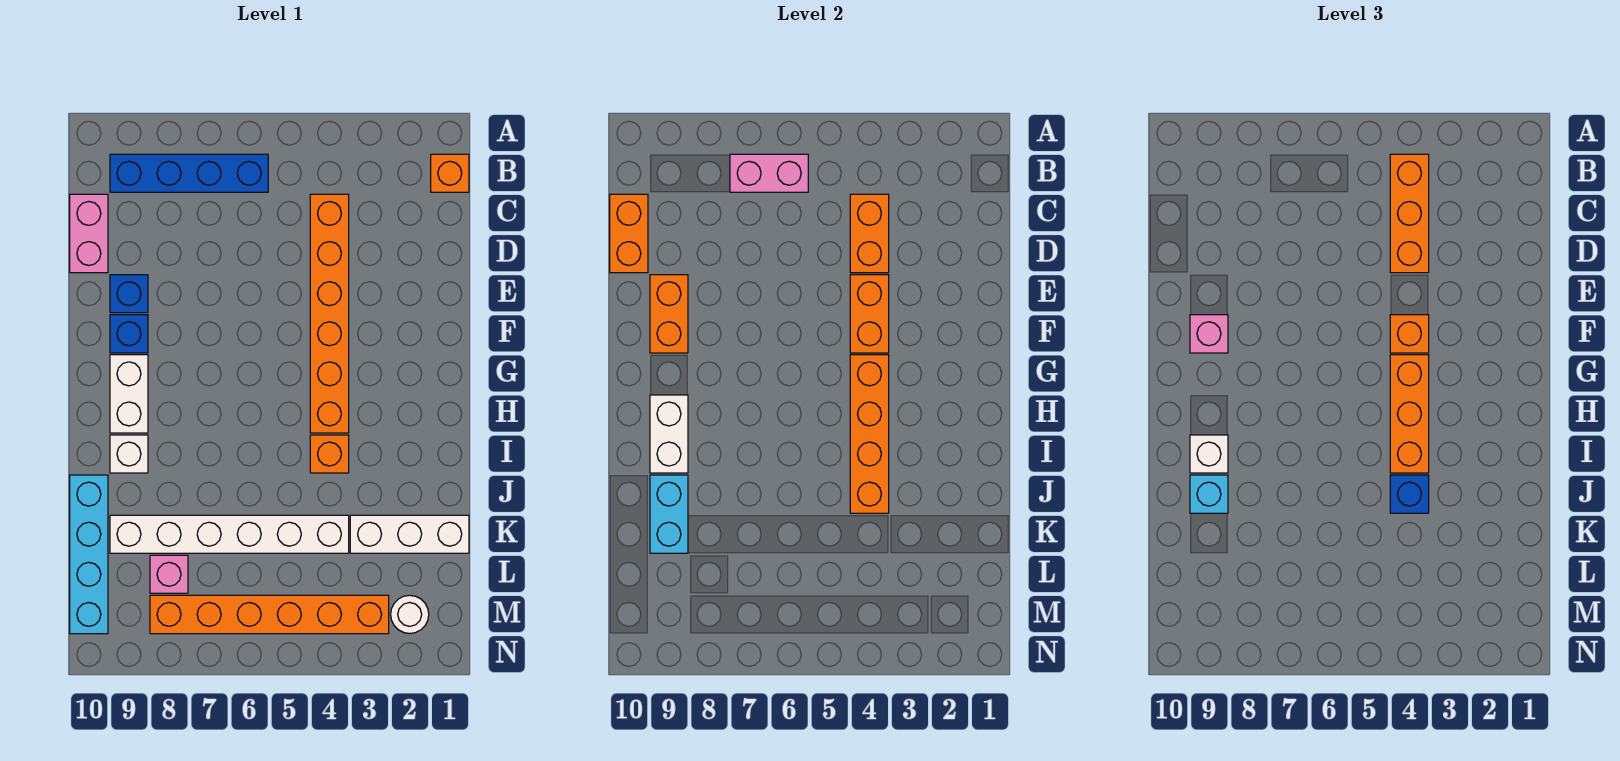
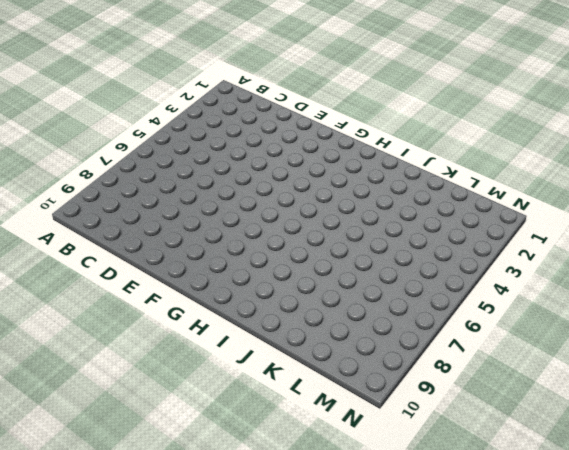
none -> orange 1x1 brick [431,154,469,192]
none -> blue 1x4 brick [110,154,268,192]
none -> orange 1x6 brick [310,194,349,433]
none -> pink 1x2 brick [70,194,108,273]

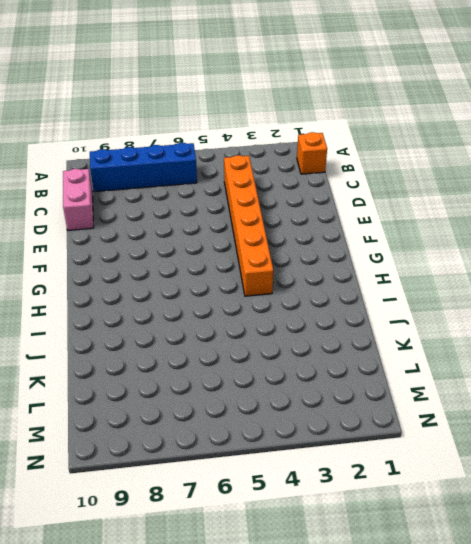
none -> blue 1x1 brick [110,275,148,313]
none -> blue 1x1 brick [110,315,148,353]
none -> white 1x2 brick [110,355,148,433]
none -> orange 1x1 brick [310,435,349,473]

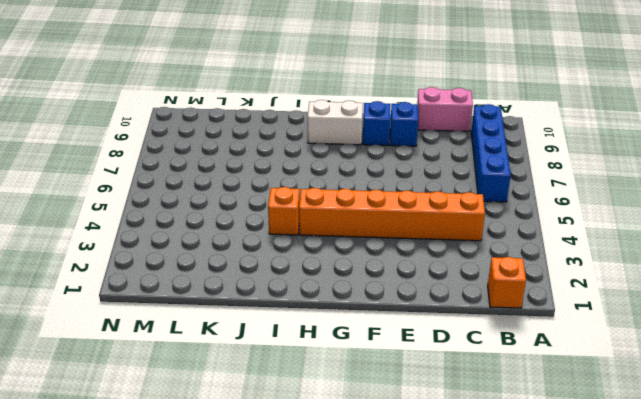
none -> white 1x1 brick [110,435,148,473]
none -> cyan 1x4 brick [70,475,108,634]
none -> white 1x3 brick [350,515,469,553]
none -> white 1x6 brick [110,515,349,553]

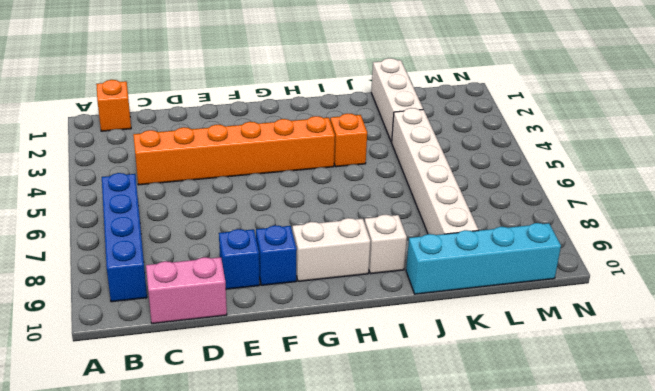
none -> pink 1x1 brick [150,555,188,593]
none -> white 1x1 round brick [391,595,429,634]
none -> orange 1x6 brick [150,595,389,634]
none -> pink 1x2 brick [730,154,808,192]

